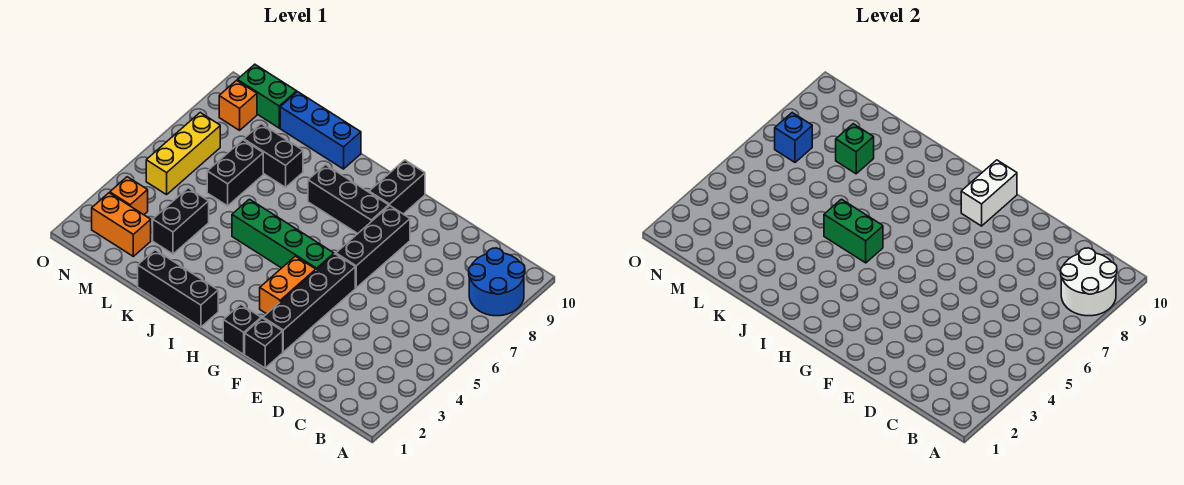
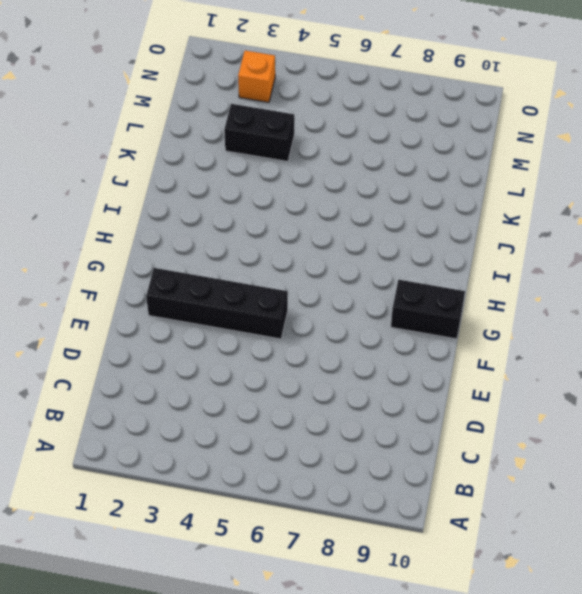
none -> blue 2x2 round brick [469,248,525,316]
none -> black 1x1 brick [245,318,283,368]
none -> black 1x3 brick [336,206,410,288]

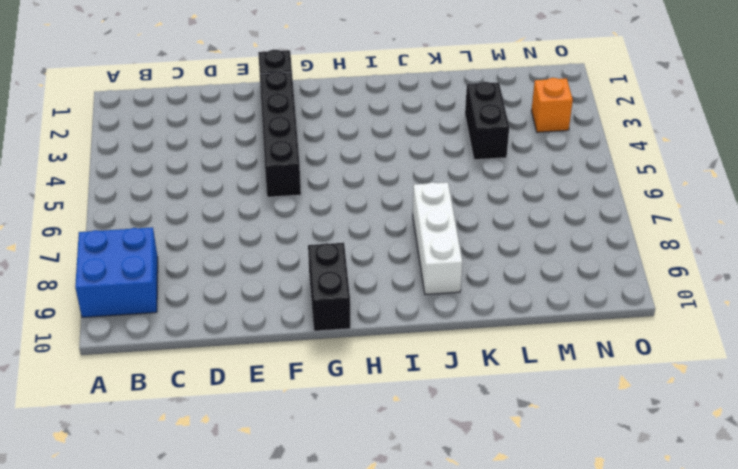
blue 2x2 brick [75,227,158,317] -> blue 2x2 round brick [469,248,525,316]
white 1x3 brick [413,182,462,295] -> none
none -> black 1x3 brick [336,206,410,288]
none -> black 1x1 brick [223,304,261,354]
none -> orange 1x2 brick [260,256,316,314]

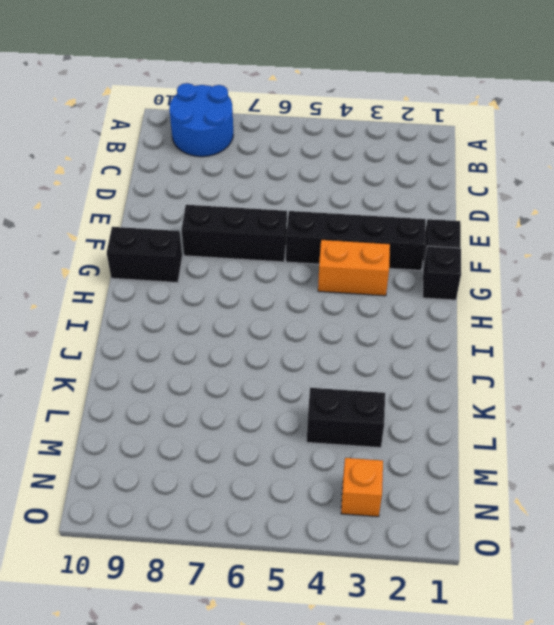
none -> green 1x4 brick [232,199,334,270]
none -> black 1x3 brick [308,165,389,233]
none -> black 1x3 brick [138,250,218,327]

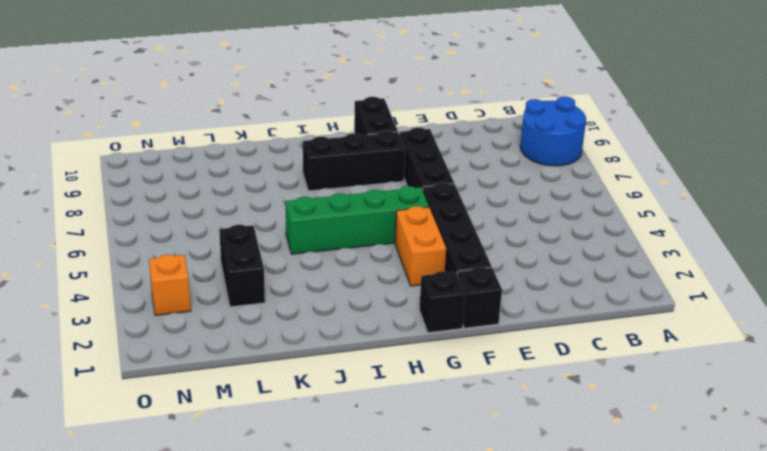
none -> black 1x3 brick [138,250,218,327]
none -> blue 1x3 brick [280,92,361,169]
none -> black 1x2 brick [244,124,303,187]

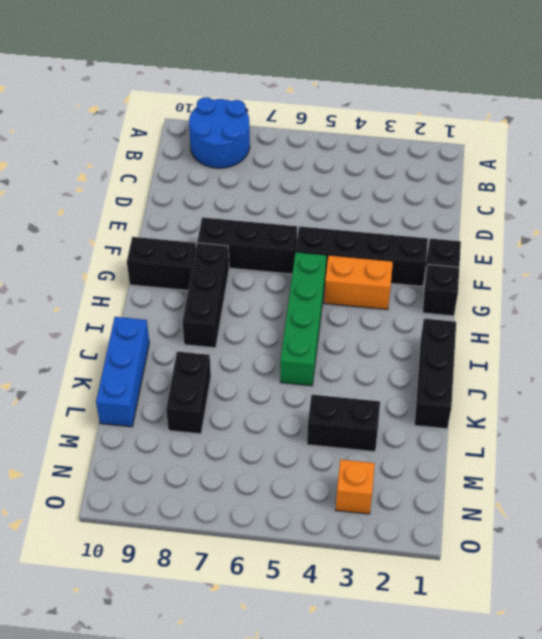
none -> black 1x2 brick [207,140,263,206]
none -> orange 1x2 brick [92,193,151,256]
none -> green 1x2 brick [237,64,297,128]

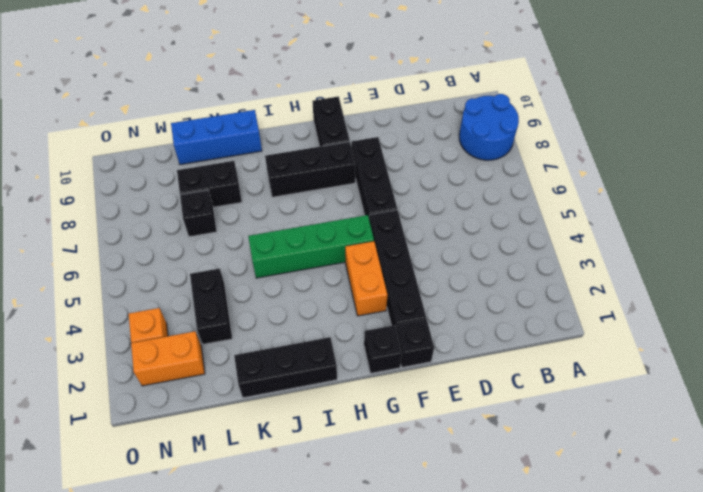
black 1x1 brick [180,190,217,237] -> black 1x2 brick [207,140,263,206]
none -> green 1x2 brick [237,64,297,128]
none -> yellow 1x3 brick [146,113,220,195]
none -> orange 1x1 brick [219,80,257,130]

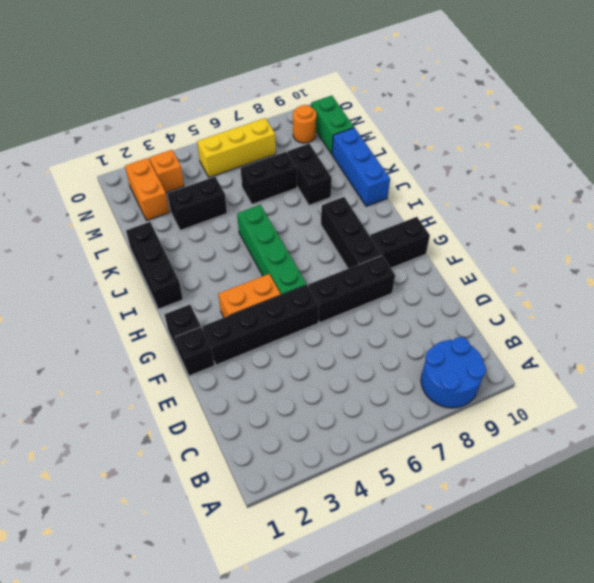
orange 1x1 round brick [293,105,316,143] -> orange 1x1 brick [219,80,257,130]
none -> white 2x2 round brick [1061,248,1117,316]
none -> white 1x2 brick [961,160,1017,226]
none -> green 1x2 brick [824,199,883,263]

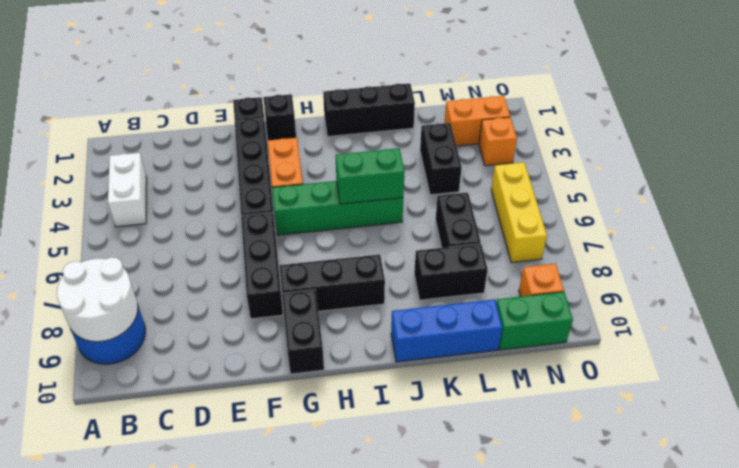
white 1x2 brick [108,153,147,227] -> white 1x2 brick moved to [961,160,1017,226]
none -> green 1x1 brick [836,124,874,174]
none -> blue 1x1 brick [775,113,812,162]

